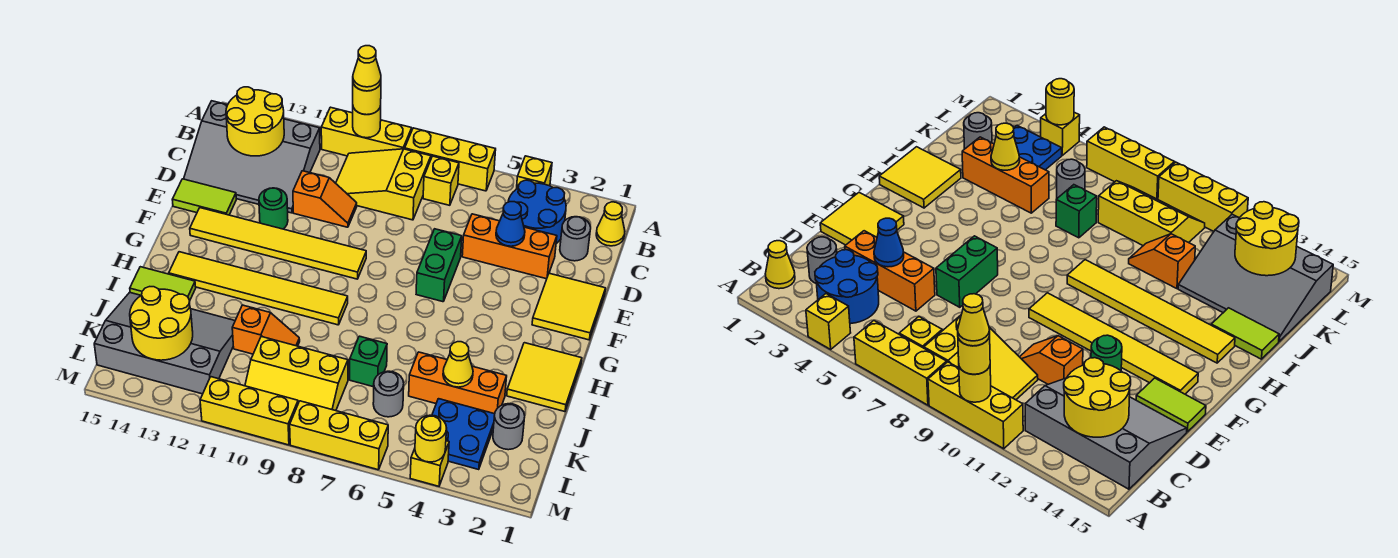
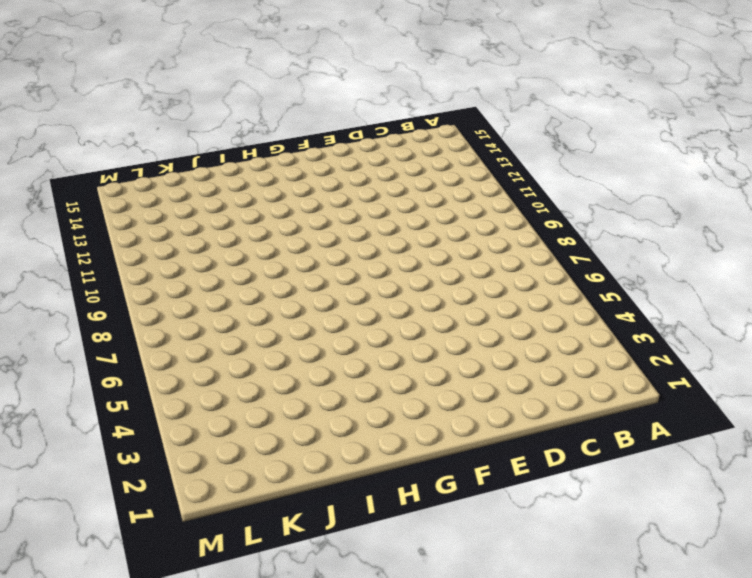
none -> yellow 1x1 brick [517,156,552,189]
none -> yellow 1x3 brick [405,128,496,191]
none -> yellow 1x3 brick [321,107,412,156]
none -> yellow 1x1 cone [596,202,625,246]

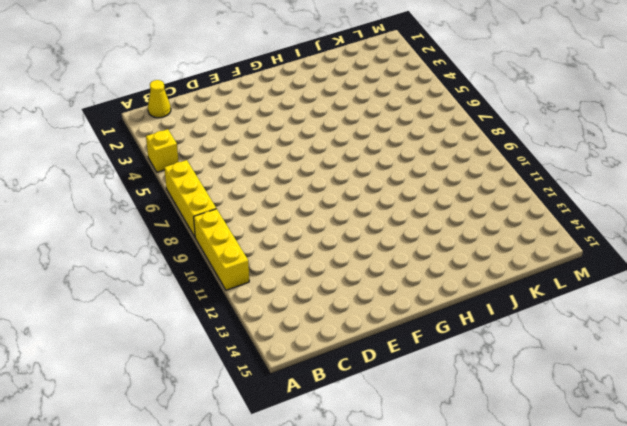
none -> blue 2x2 round brick [508,180,566,244]
none -> yellow 1x1 brick [423,156,459,205]
none -> yellow 2x3 slope [336,149,431,220]
none -> grey 3x4 slope [184,101,320,213]

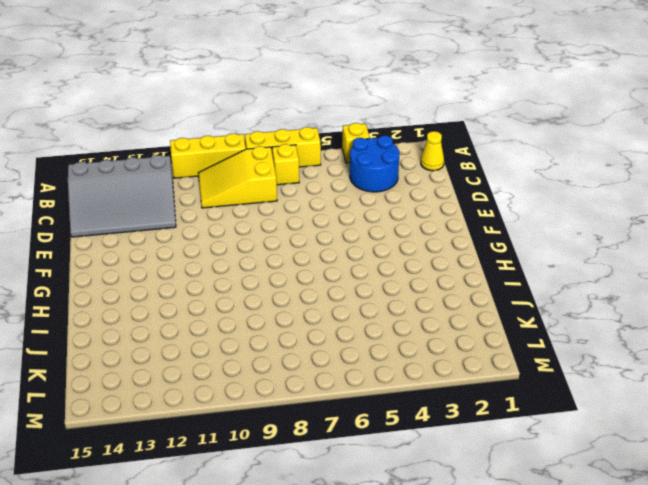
none -> grey 1x1 round brick [560,217,591,261]
none -> orange 1x3 brick [462,214,557,279]
none -> orange 1x2 slope [293,171,357,227]
none -> yellow 2x2 tile [532,273,606,340]

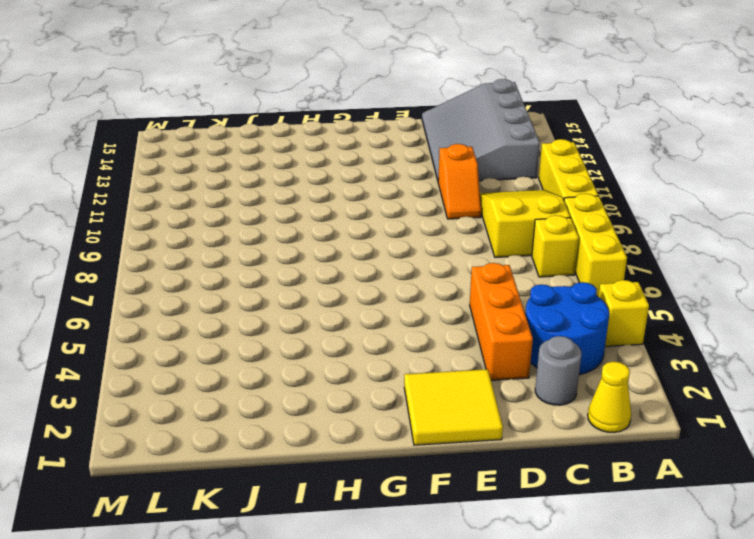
none -> green 1x2 brick [416,229,462,302]
none -> green 1x1 round brick [259,188,288,229]
none -> lime 1x2 tile [172,179,236,215]
none -> yellow 1x6 tile [190,208,366,279]

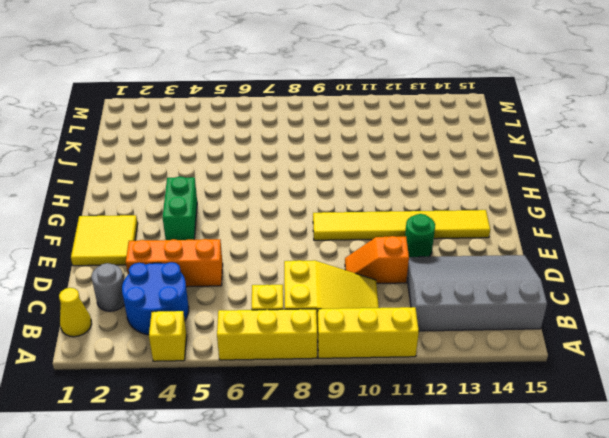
green 1x2 brick [163,177,197,240] -> green 1x2 brick moved to [416,229,462,302]
none -> lime 1x2 tile [172,179,236,215]
none -> yellow 2x2 tile [507,343,582,412]
none -> yellow 1x6 tile [169,252,348,325]
none -> lime 1x2 tile [130,267,196,300]

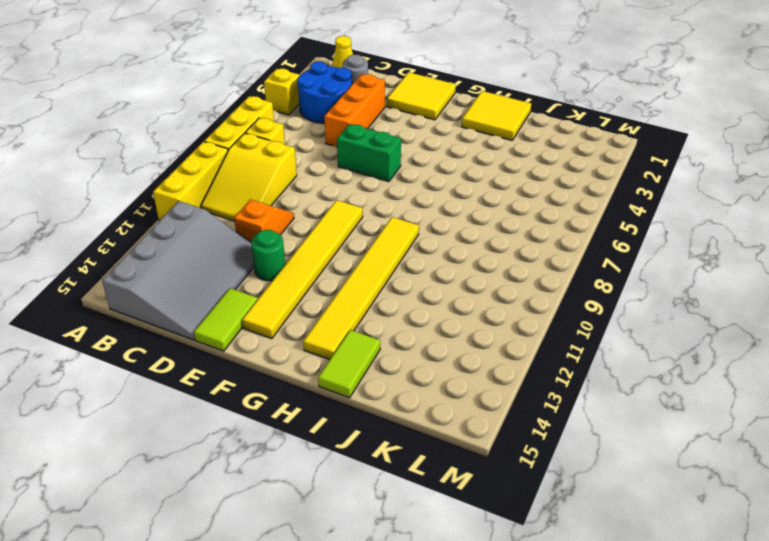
none -> orange 1x3 brick [409,352,507,414]
none -> green 1x1 brick [350,336,387,387]
none -> orange 1x2 slope [232,305,300,354]
none -> grey 3x4 slope [94,292,235,394]

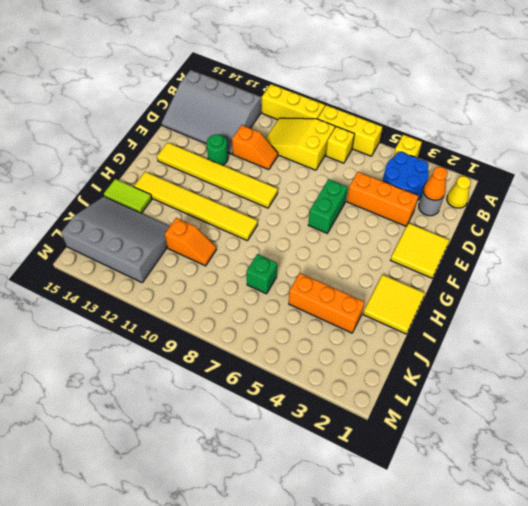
orange 1x1 cone [423,167,447,200] -> none
none -> lime 1x2 tile [172,179,236,215]
none -> grey 1x1 round brick [493,404,525,450]
none -> blue 2x2 plate [432,399,495,470]
none -> grey 1x1 round brick [373,371,404,417]

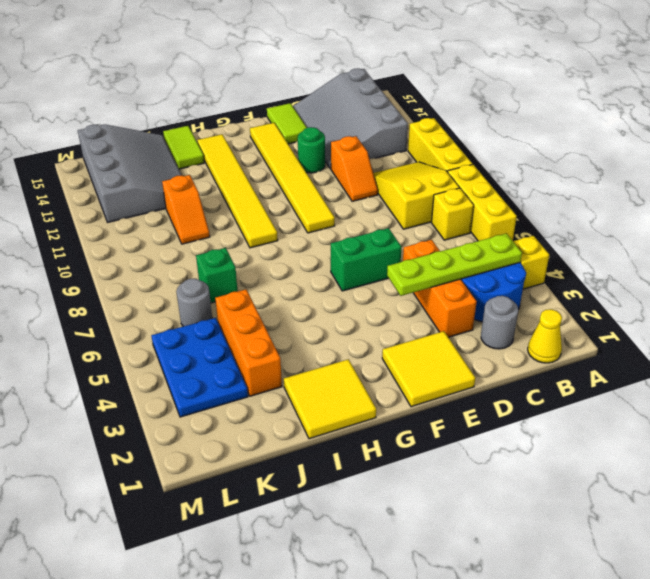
lime 1x4 plate [387,233,522,296] -> blue 1x1 cone [496,202,525,246]
blue 2x3 plate [151,318,248,417] -> blue 2x2 plate [432,399,495,470]
none -> grey 1x1 round brick [493,404,525,450]
none -> yellow 2x3 slope [245,337,348,411]
none -> yellow 1x1 brick [410,441,449,486]
none -> yellow 1x3 brick [290,401,388,470]

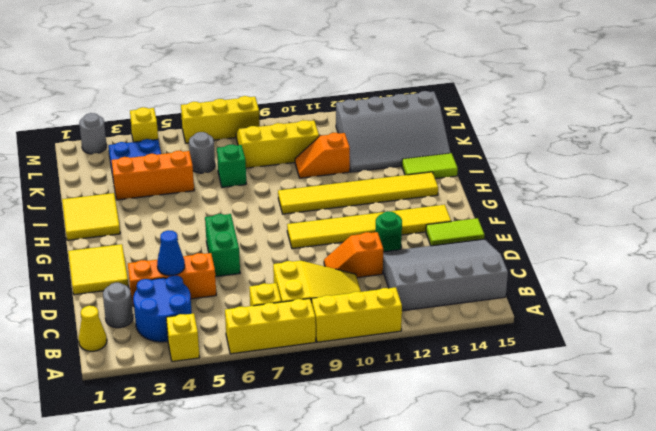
grey 1x1 round brick [79,113,106,154] -> grey 1x1 round brick moved to [493,404,525,450]
none -> yellow 1x3 brick [200,377,298,445]
none -> yellow 1x1 round brick [353,106,381,138]
none -> yellow 2x2 round brick [226,87,284,156]
none -> yellow 1x1 cone [443,342,473,387]

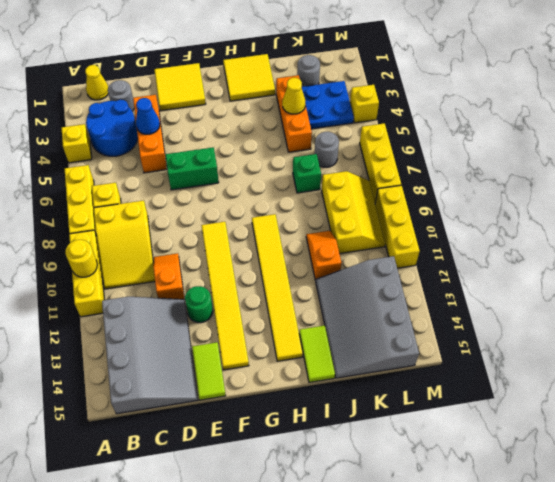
none -> yellow 2x2 round brick [226,87,284,156]
none -> yellow 2x2 round brick [130,287,193,360]
none -> yellow 1x1 round brick [415,415,447,462]
none -> yellow 1x1 round brick [353,83,381,115]

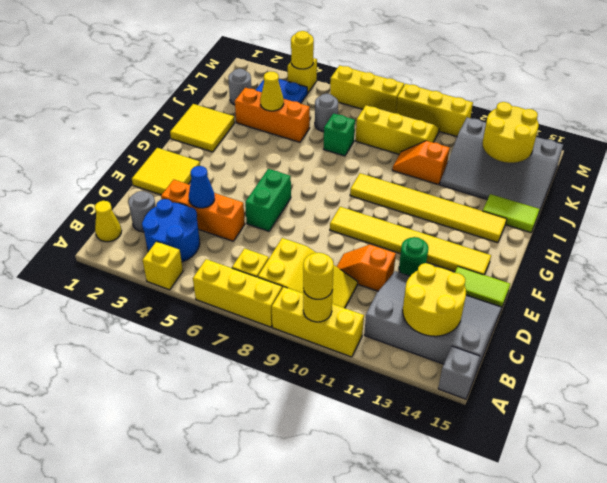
grey 1x1 brick [438,346,480,399] -> none
none -> yellow 1x1 cone [353,46,381,91]

